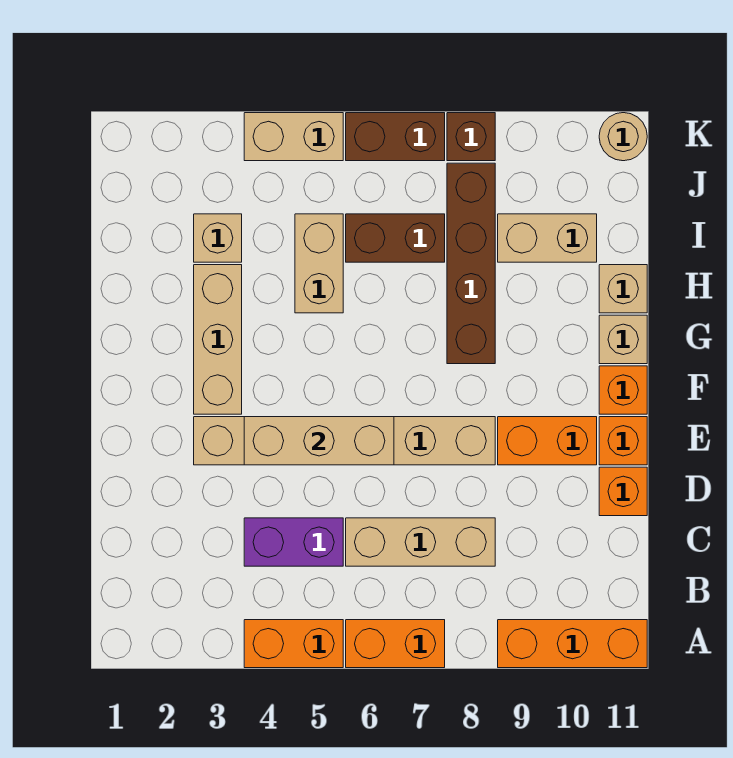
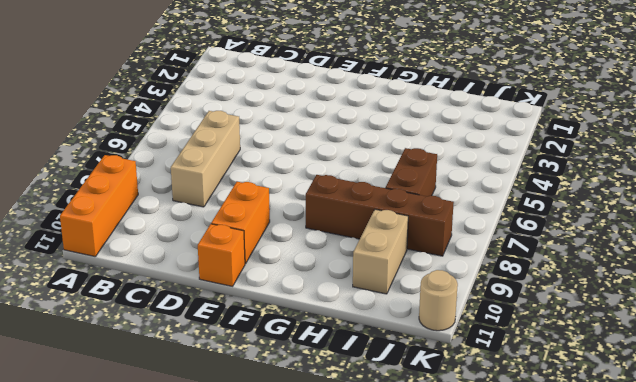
none -> orange 1x2 brick [244,620,343,668]
none -> orange 1x2 brick [346,620,445,668]
none -> purple 1x2 brick [244,518,343,566]

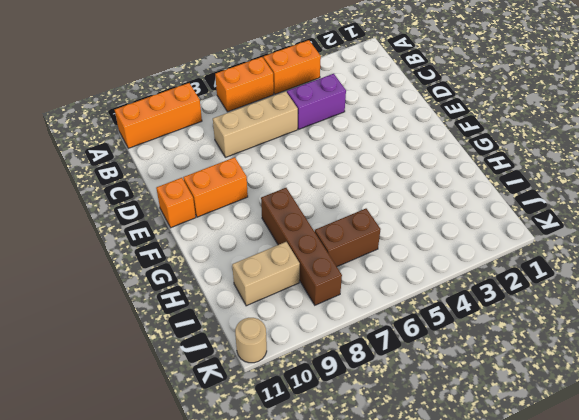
none -> orange 1x1 brick [599,467,647,516]
none -> tan 1x6 brick [194,417,495,465]
none -> tan 1x3 brick [194,265,242,414]

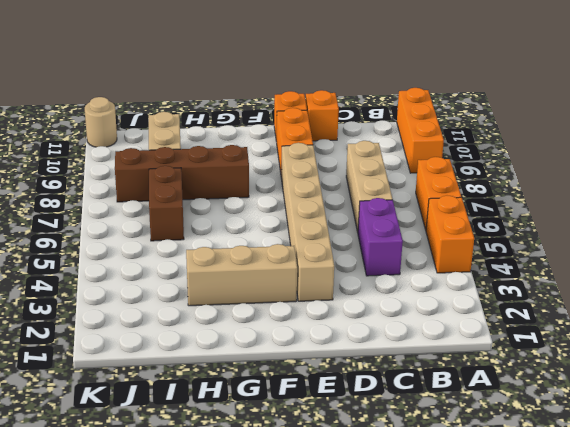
none -> orange 1x1 brick [599,366,647,414]
none -> tan 1x1 brick [599,315,647,364]
none -> tan 1x2 brick [295,214,343,313]

